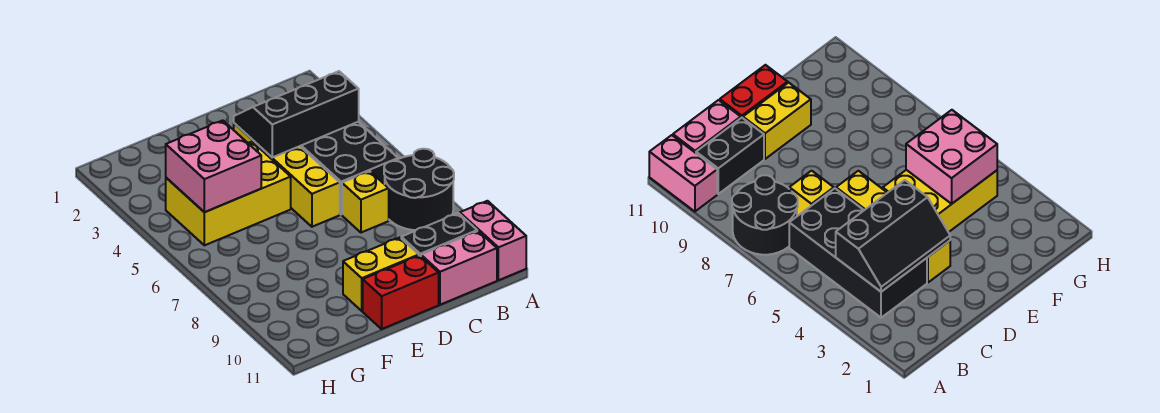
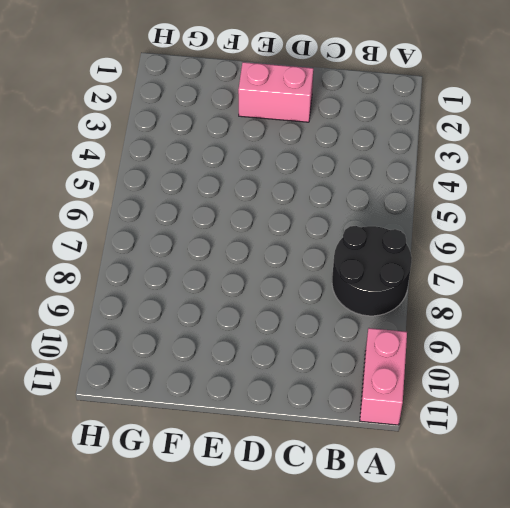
pink 1x2 brick [238,62,313,122] -> pink 1x2 brick moved to [421,231,497,305]
none -> black 2x4 brick [300,122,398,215]
none -> black 1x2 brick [401,213,477,256]
none -> yellow 1x1 brick [342,171,389,233]

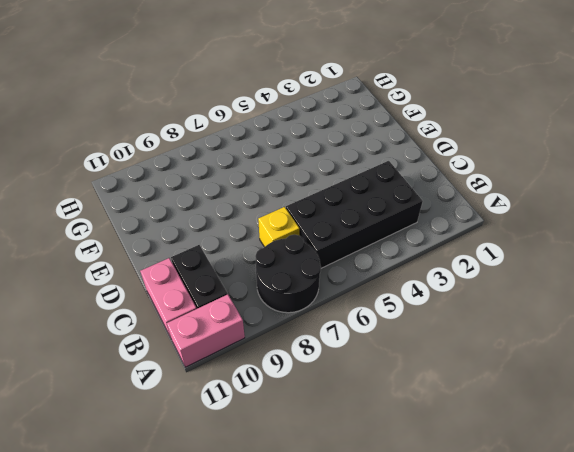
none -> yellow 1x4 brick [234,123,340,227]
none -> yellow 1x2 brick [343,238,419,311]
none -> red 1x2 brick [363,255,439,329]

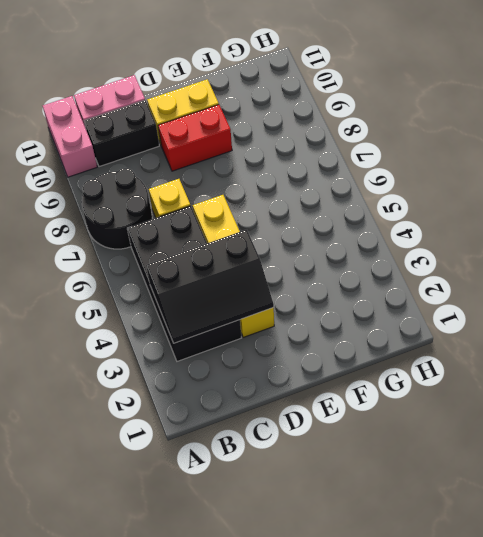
red 1x2 brick [158,105,232,171] -> red 1x2 brick moved to [363,255,439,329]
none -> yellow 2x3 brick [166,142,291,245]
none -> pink 2x2 brick [166,120,261,212]

